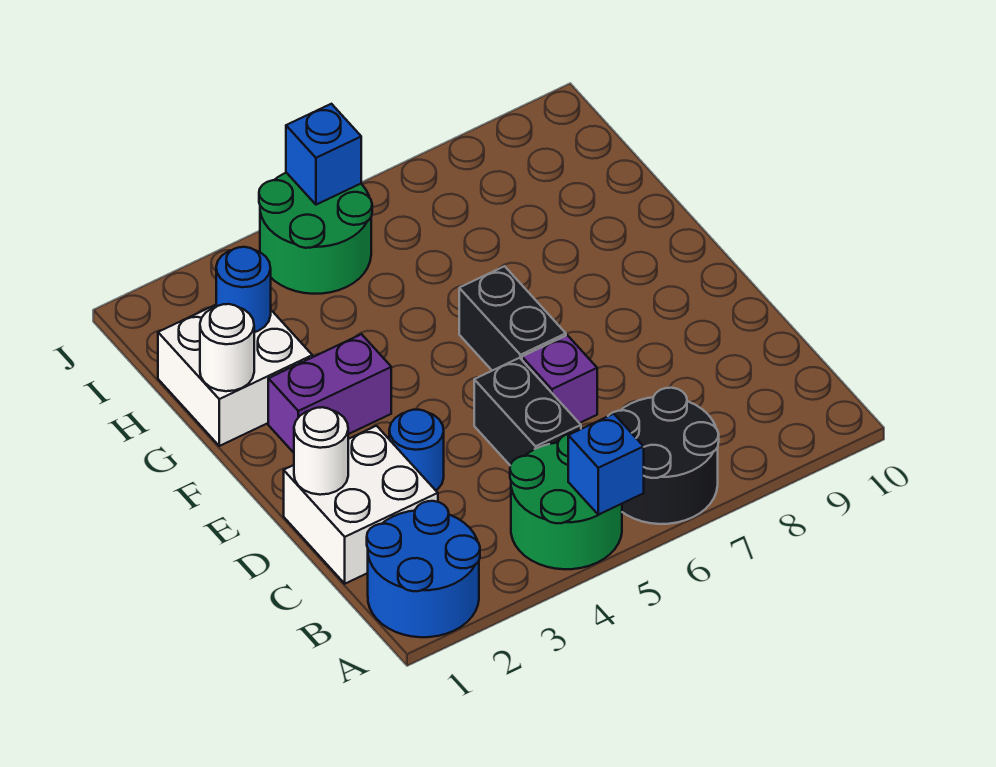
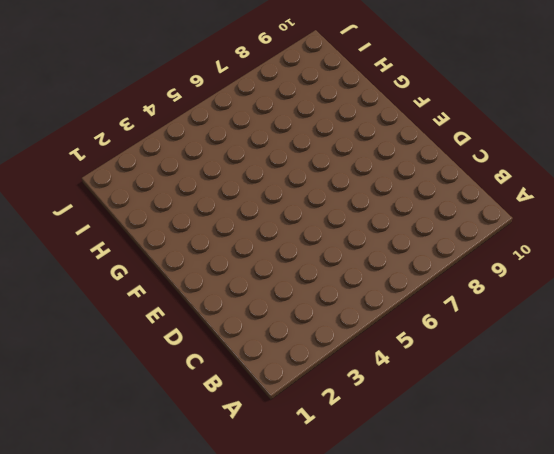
none -> blue 2x2 round brick [367,501,480,637]
none -> green 2x2 round brick [510,433,622,569]
none -> black 2x2 round brick [609,388,719,524]

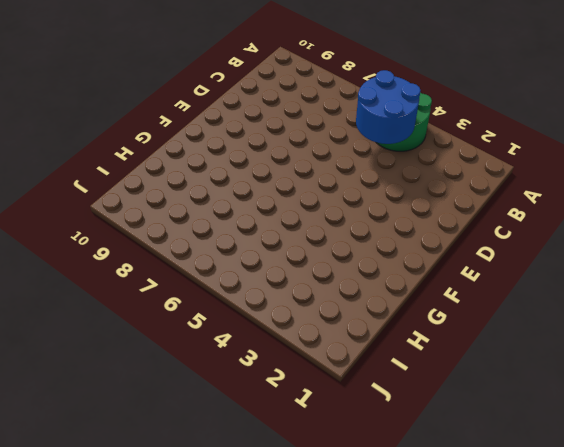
blue 2x2 round brick [356,70,421,144] -> blue 2x2 round brick moved to [367,501,480,637]
none -> black 2x2 round brick [609,388,719,524]
none -> white 2x2 brick [284,426,438,584]
none -> black 1x2 brick [474,358,581,465]

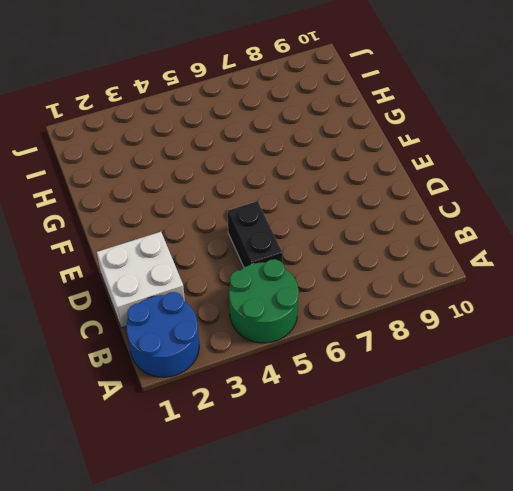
none -> black 2x2 round brick [609,388,719,524]
none -> blue 1x1 round brick [389,410,444,490]
none -> purple 1x1 brick [522,335,597,423]

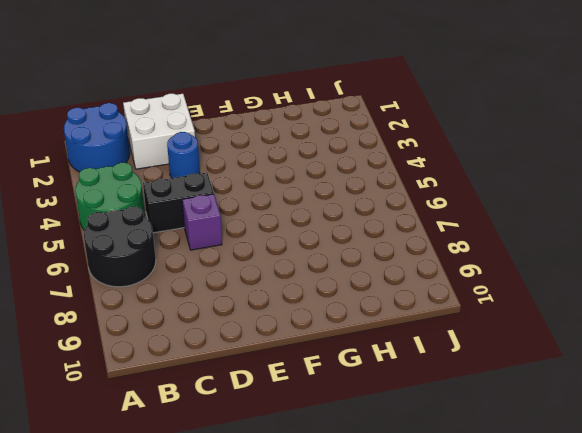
none -> black 1x2 brick [459,266,566,371]
none -> purple 1x2 brick [268,334,391,453]
none -> white 2x2 brick [158,305,312,446]

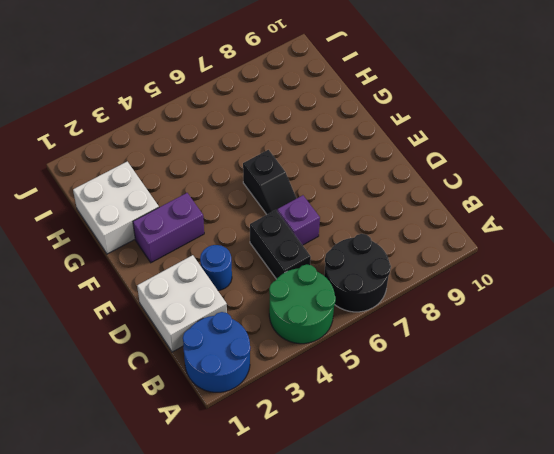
black 1x2 slope [243,150,296,214] -> black 1x2 brick [459,266,566,371]
none -> green 2x2 round brick [259,173,372,294]
none -> blue 1x1 brick [568,414,644,515]
none -> white 1x1 round brick [294,407,348,495]

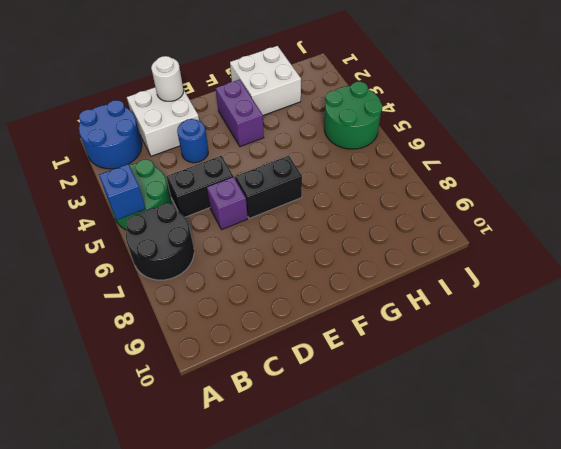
none -> white 1x1 round brick [200,304,254,391]
none -> blue 1x1 round brick [216,247,271,332]
none -> blue 1x1 brick [286,104,361,205]

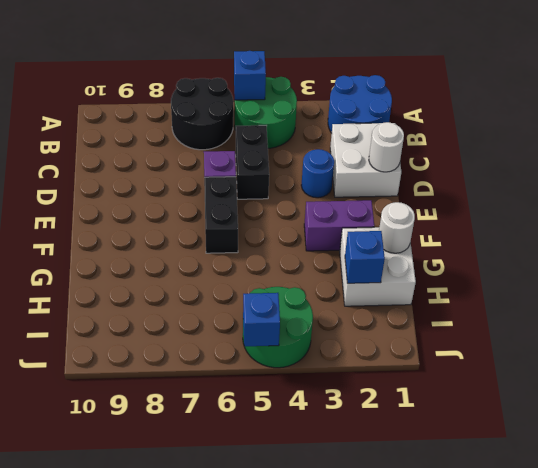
blue 1x1 brick [345,231,385,283] -> blue 1x1 round brick [216,247,271,332]

